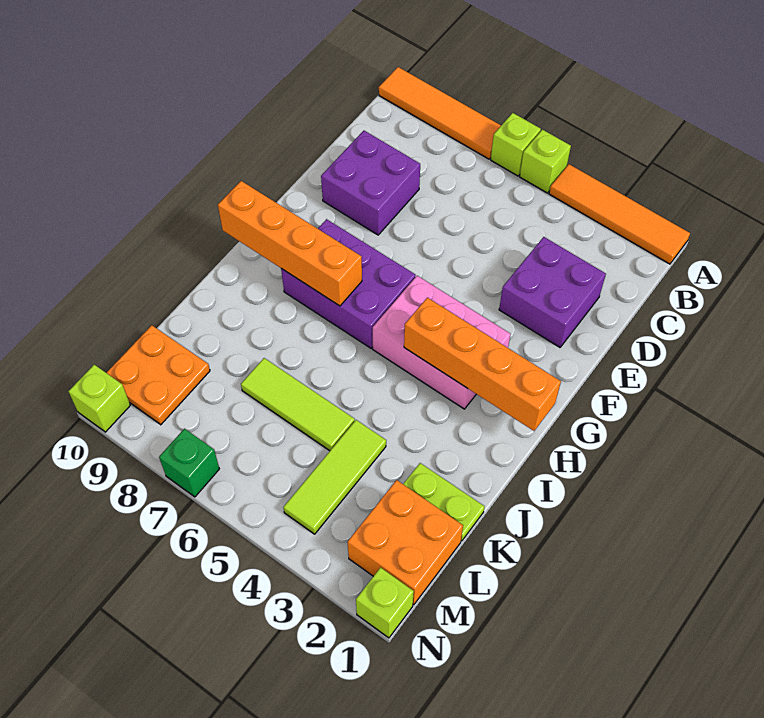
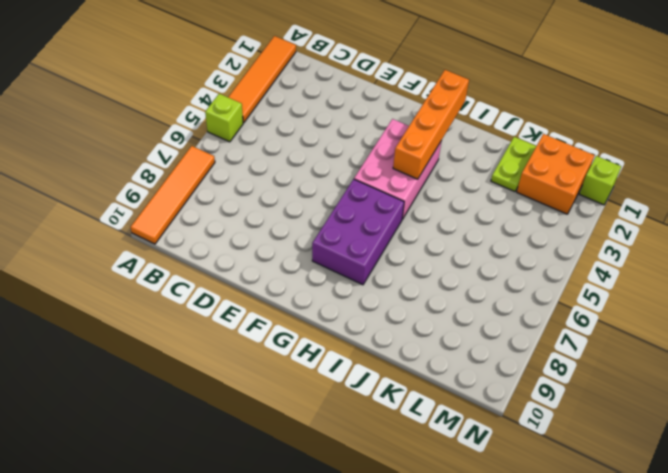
none -> lime 1x1 brick [491,113,541,176]
none -> purple 2x2 brick [499,237,606,347]
none -> purple 2x2 brick [321,131,420,235]

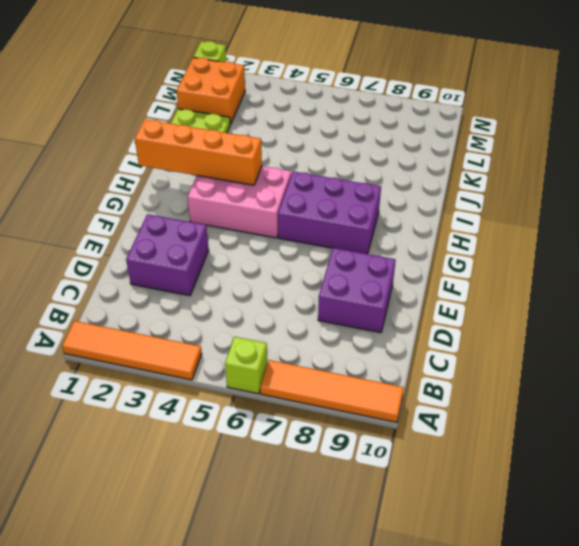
none -> lime 1x1 brick [520,130,571,193]
none -> lime 1x3 tile [283,420,386,534]
none -> lime 1x3 tile [241,358,355,451]

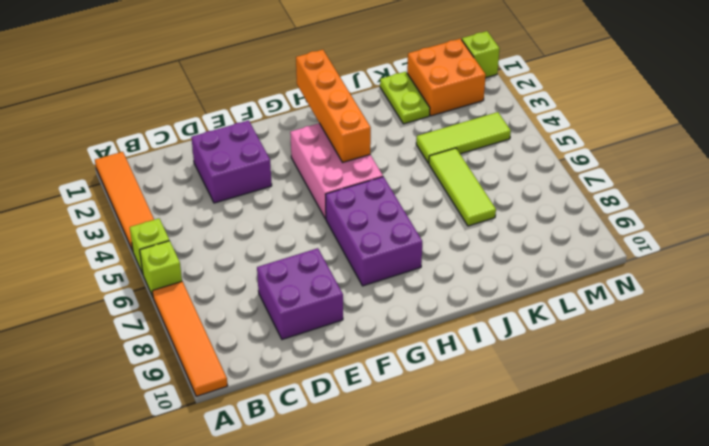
none -> orange 2x2 plate [107,325,210,425]
none -> green 1x1 brick [159,429,219,497]
none -> lime 1x1 brick [68,365,130,432]

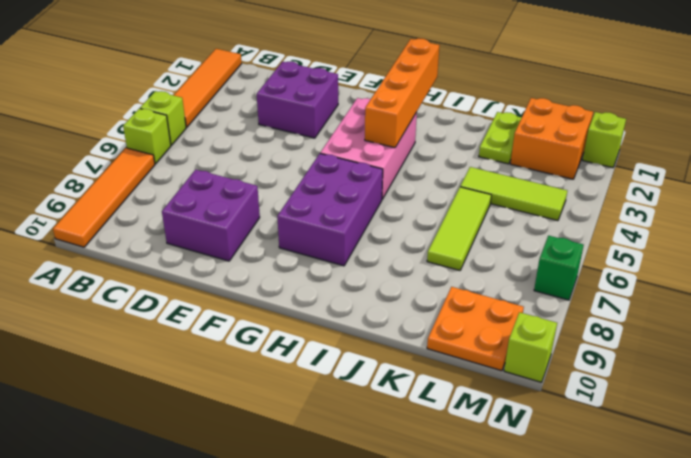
none -> orange 1x4 brick [218,181,362,306]

